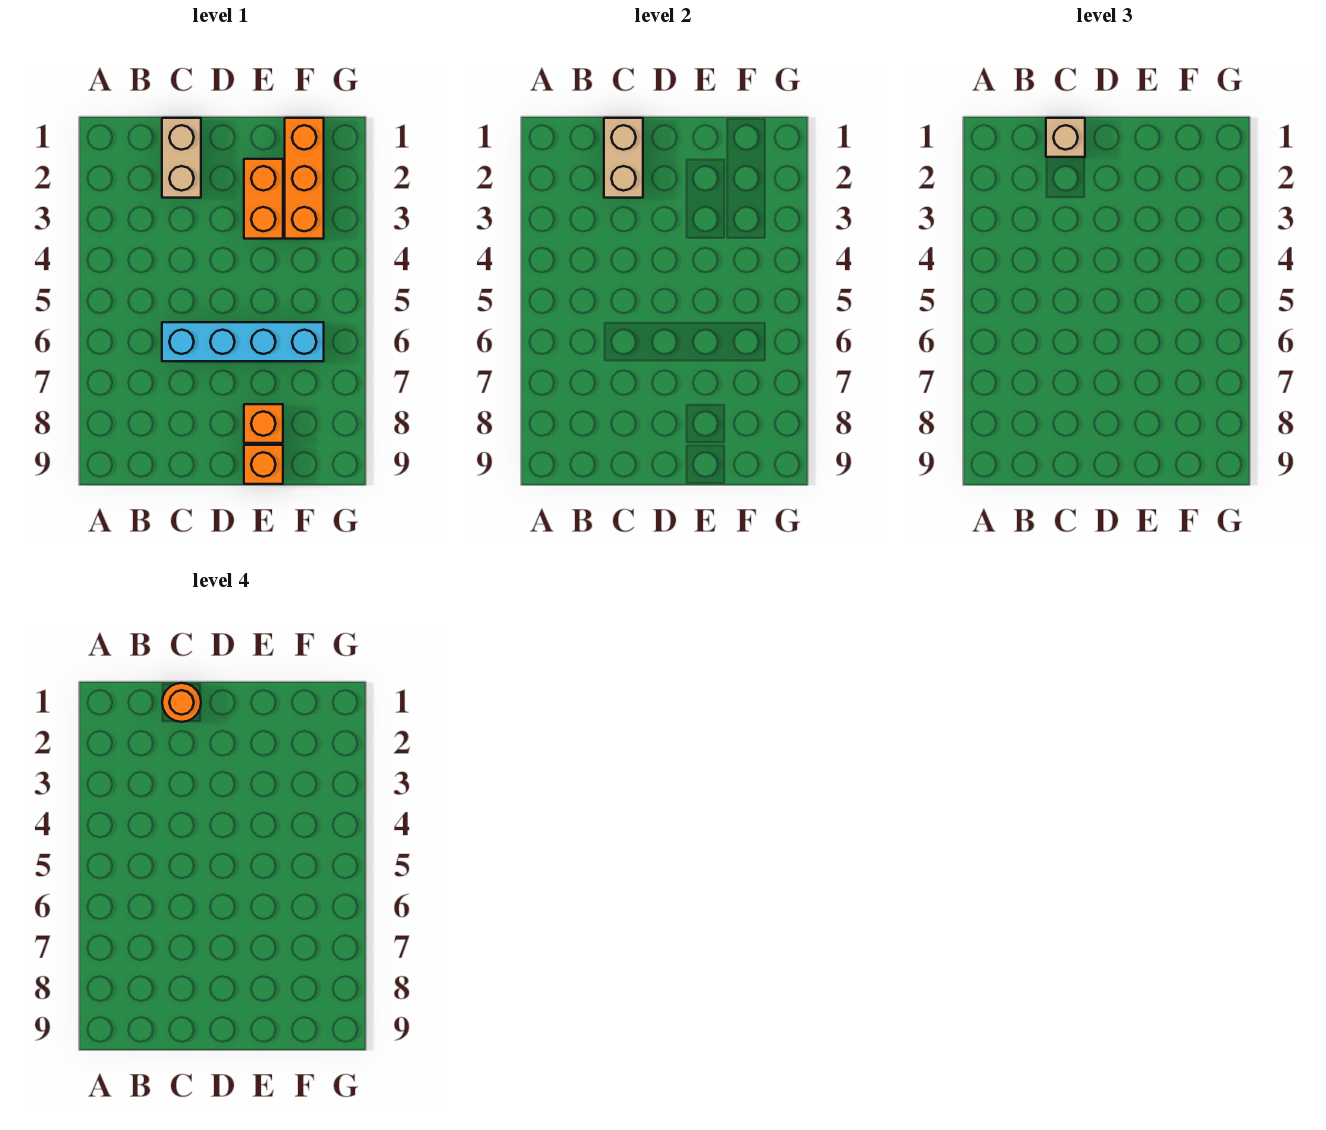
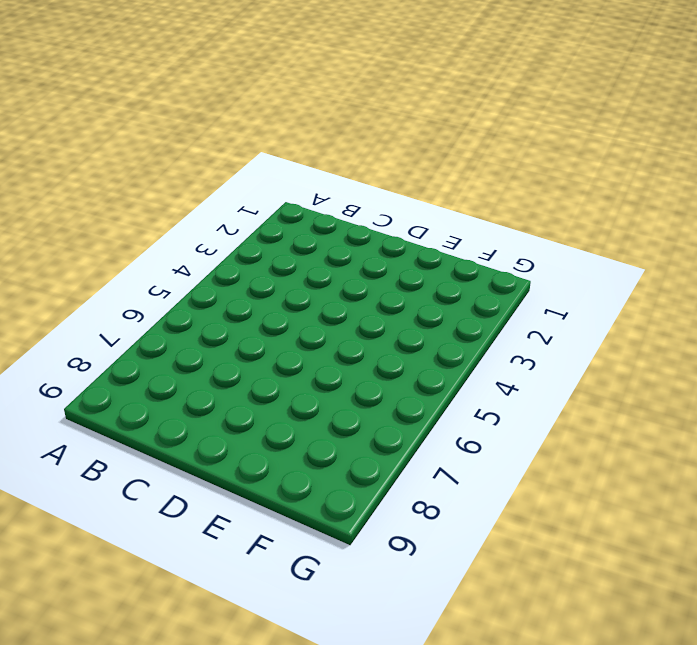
none -> tan 1x2 brick [162,118,201,198]
none -> cyan 1x4 brick [162,322,324,361]

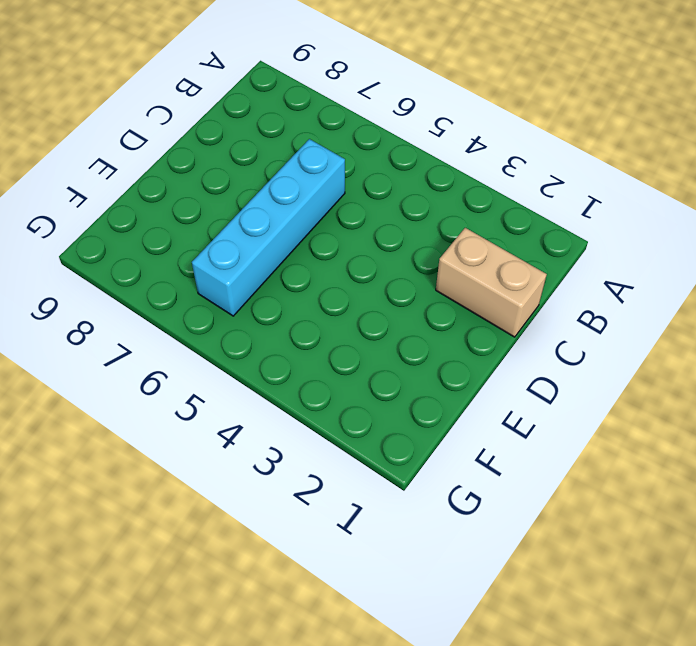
none -> orange 1x2 brick [244,159,283,239]
none -> orange 1x1 brick [244,404,283,443]

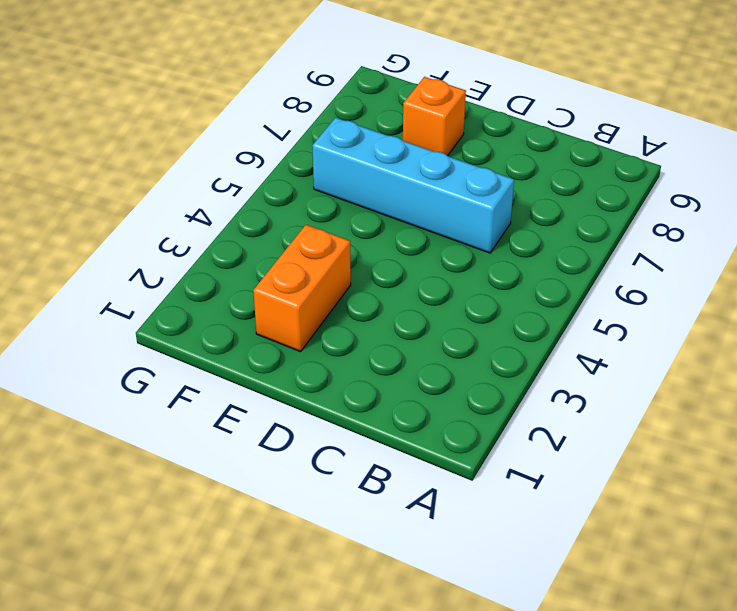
none -> tan 1x2 brick [162,118,201,198]
none -> orange 1x1 brick [244,445,283,484]

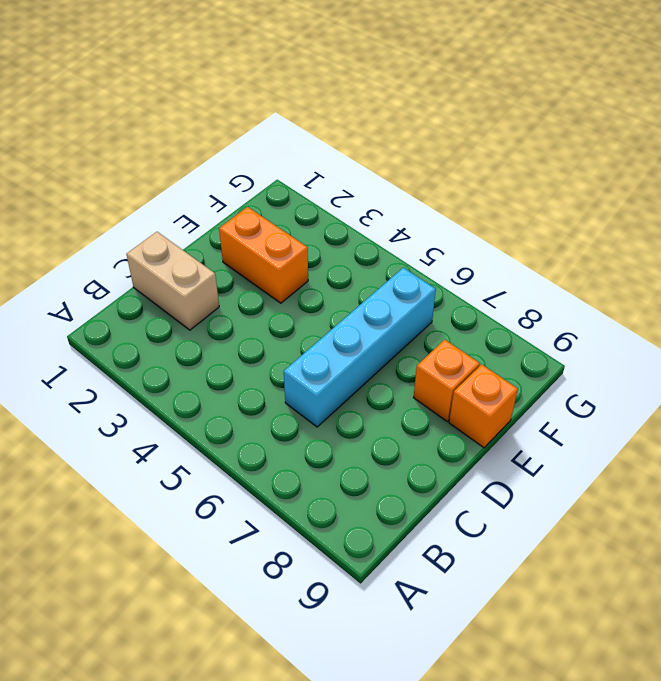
none -> orange 1x3 brick [285,118,324,239]
none -> tan 1x2 brick [604,118,643,198]

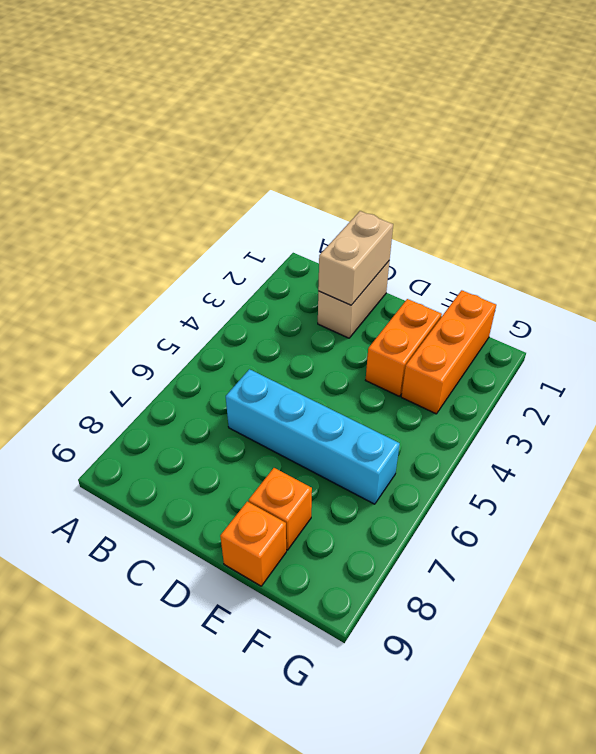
none -> tan 1x1 brick [1046,118,1085,157]
none -> orange 1x1 round brick [162,683,201,722]

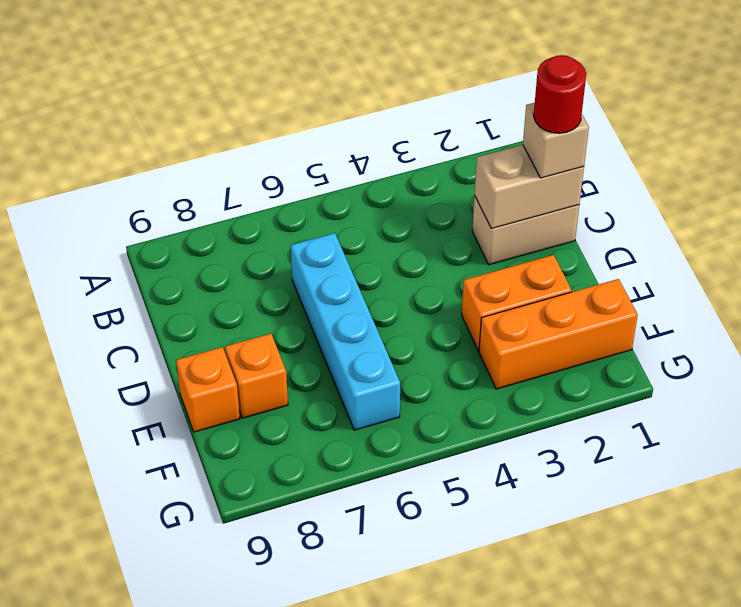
red 1x1 round brick [534,55,586,133] -> orange 1x1 round brick [162,683,201,722]

